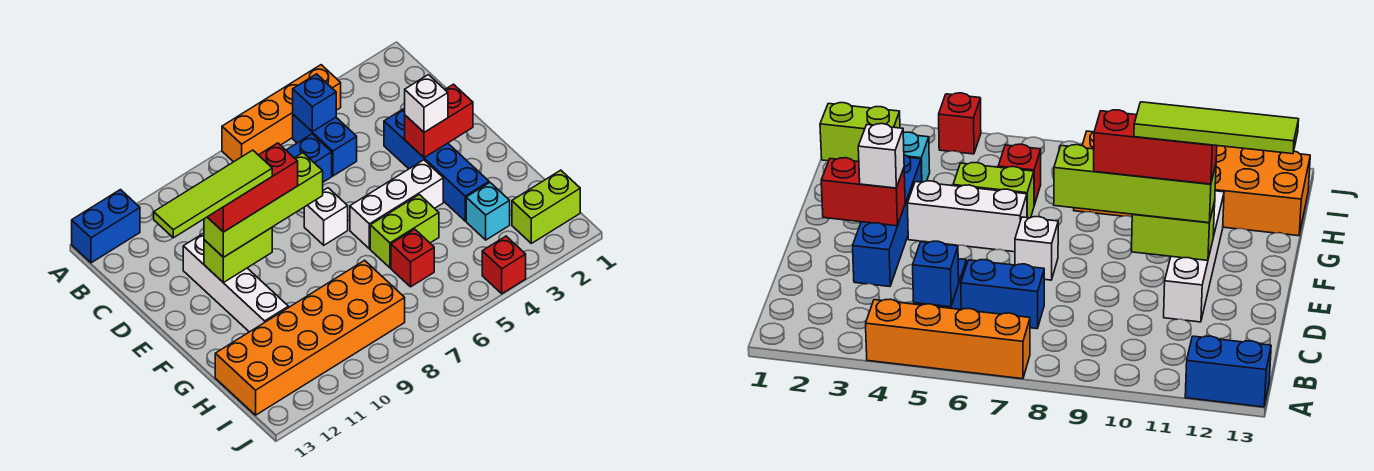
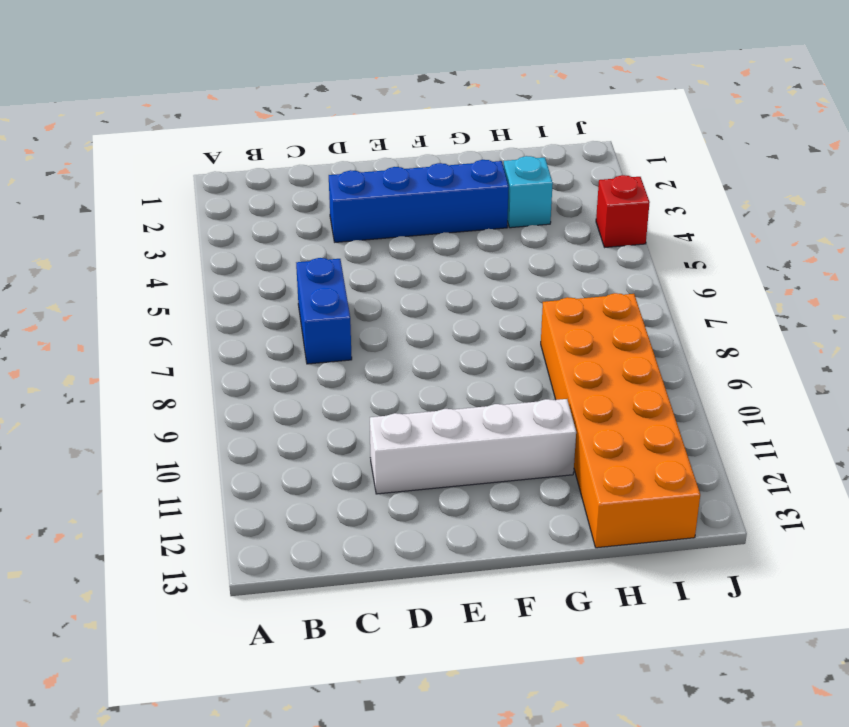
none -> orange 1x4 brick [222,65,341,162]
none -> blue 1x2 brick [72,190,140,263]
none -> blue 1x2 brick [293,114,357,176]

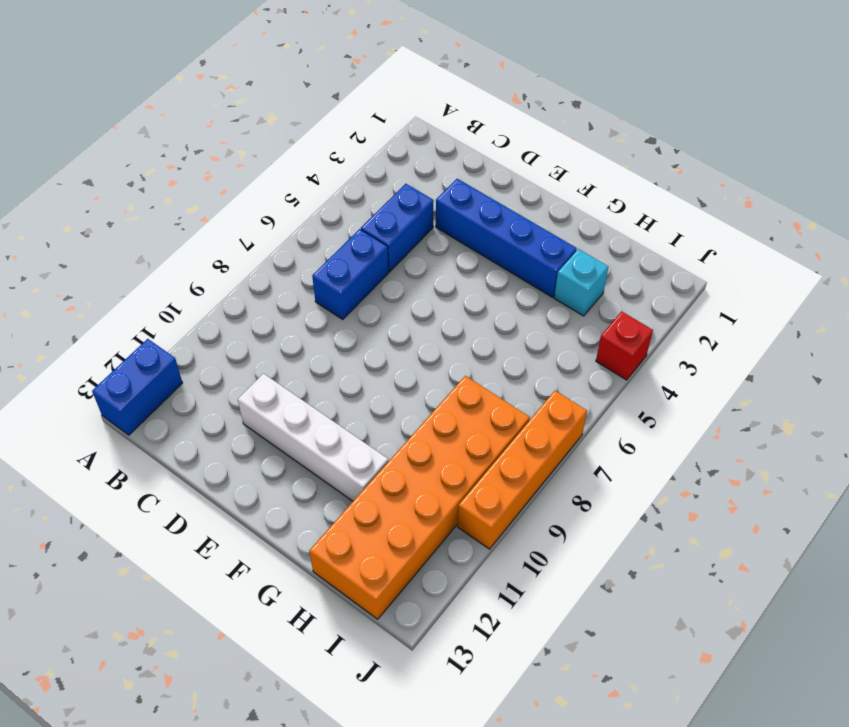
blue 1x2 brick [361,184,434,272] -> blue 1x2 brick turned to [293,114,357,176]
orange 1x4 brick [457,391,587,549] -> orange 1x4 brick moved to [222,65,341,162]
none -> white 1x1 brick [304,188,348,245]
none -> white 1x3 brick [350,160,443,249]
none -> lime 1x2 brick [370,195,439,268]

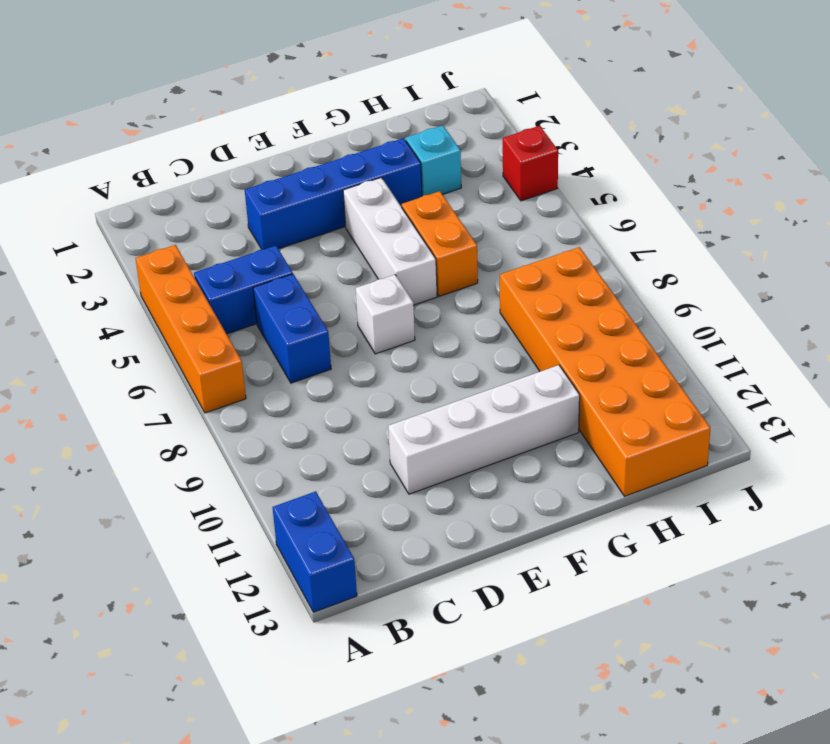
orange 1x2 brick [402,191,478,296] -> lime 1x2 brick [370,195,439,268]
none -> red 1x1 brick [391,229,434,287]
none -> lime 1x2 brick [512,170,580,243]
none -> blue 1x1 brick [293,74,336,132]

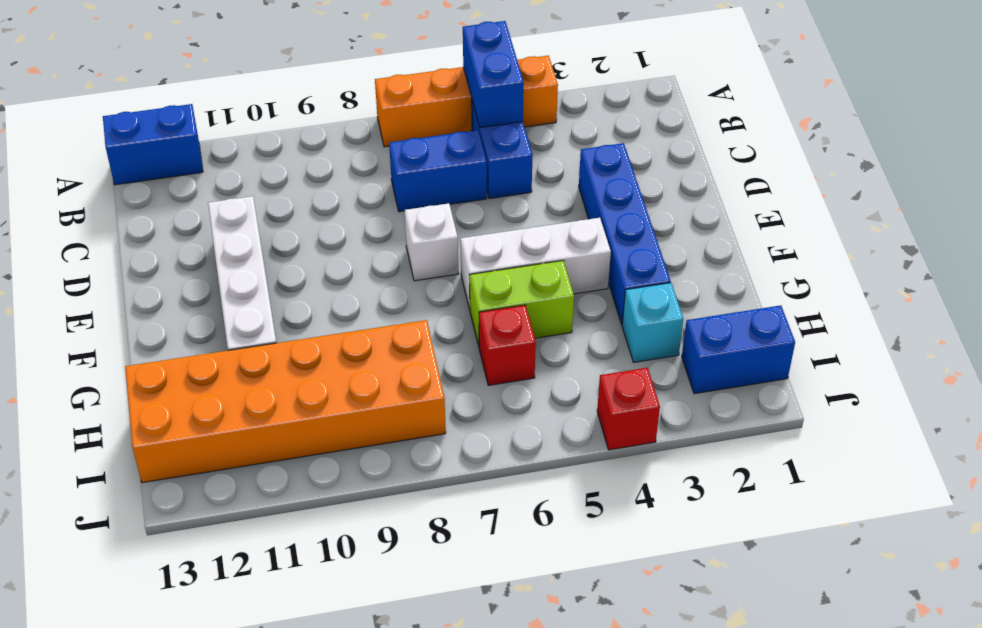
blue 1x2 brick [463,21,524,128] -> blue 1x1 brick [293,74,336,132]
blue 1x2 brick [682,305,795,394] -> lime 1x2 brick [512,170,580,243]
none -> red 1x2 brick [405,84,473,158]
none -> lime 1x2 brick [204,228,272,282]
none -> white 1x1 brick [405,75,448,132]

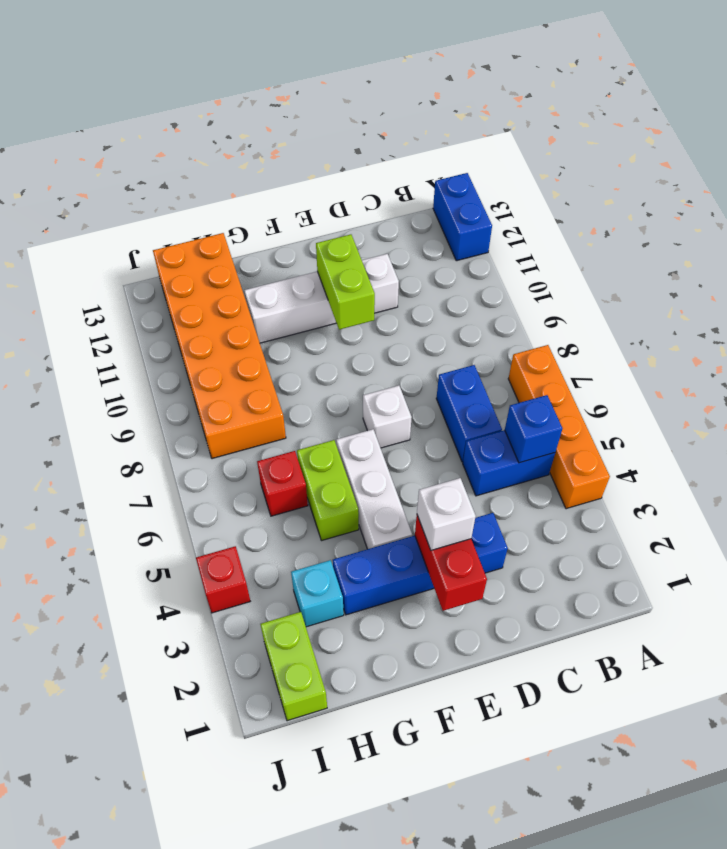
none -> lime 1x4 brick [204,153,323,257]
none -> red 1x3 brick [208,143,298,232]
none -> lime 1x4 tile [154,150,272,238]

